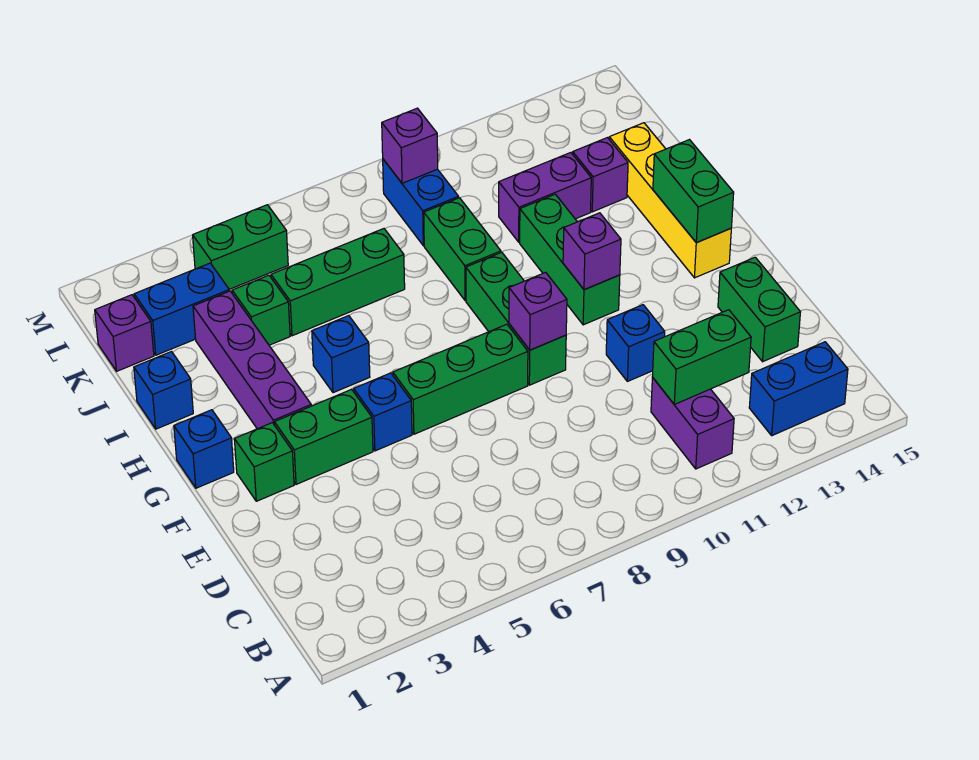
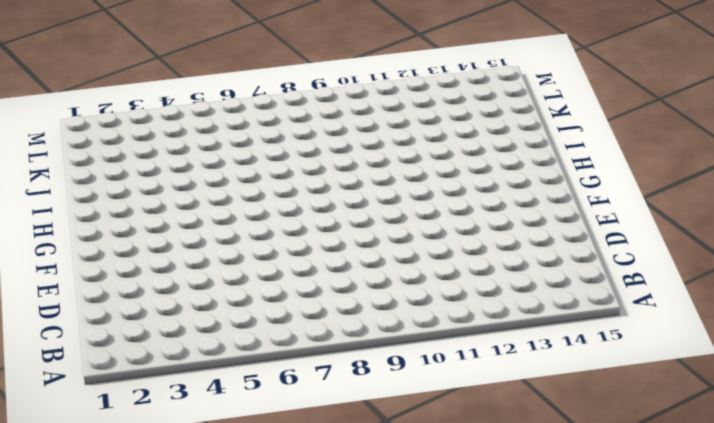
none -> purple 1x2 brick [651,377,734,469]
none -> blue 1x2 brick [749,342,848,436]
none -> green 1x2 brick [718,257,800,362]

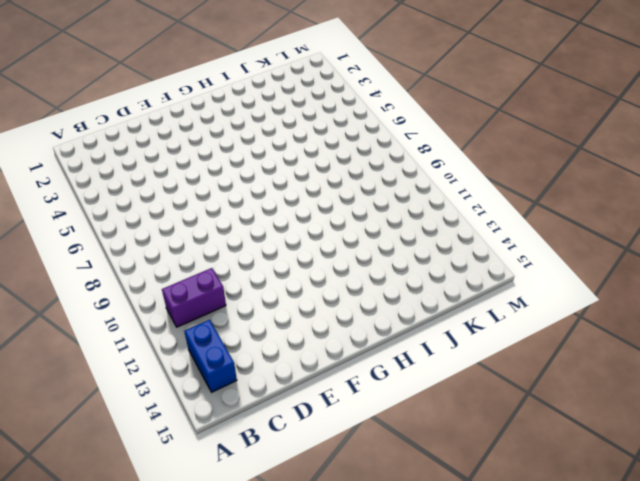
none -> green 1x2 brick [718,257,800,362]
none -> blue 1x1 brick [606,305,665,381]
none -> green 1x1 brick [234,423,294,501]

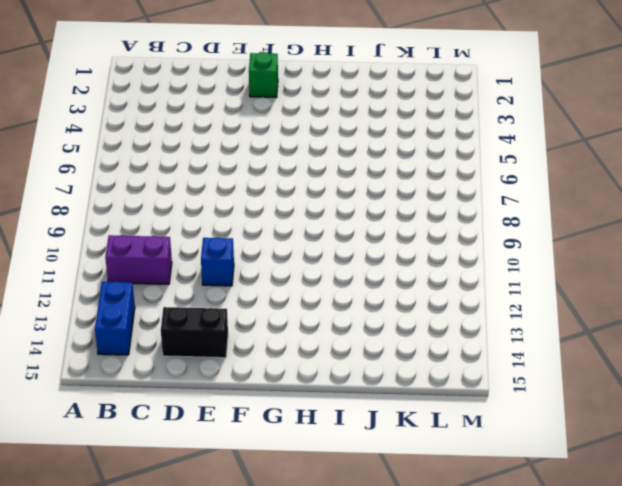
black 1x2 brick [161,307,228,358] -> green 1x2 brick [718,257,800,362]
none -> green 1x2 brick [274,389,373,484]
none -> blue 1x1 brick [354,373,412,451]
none -> green 1x3 brick [393,324,528,434]

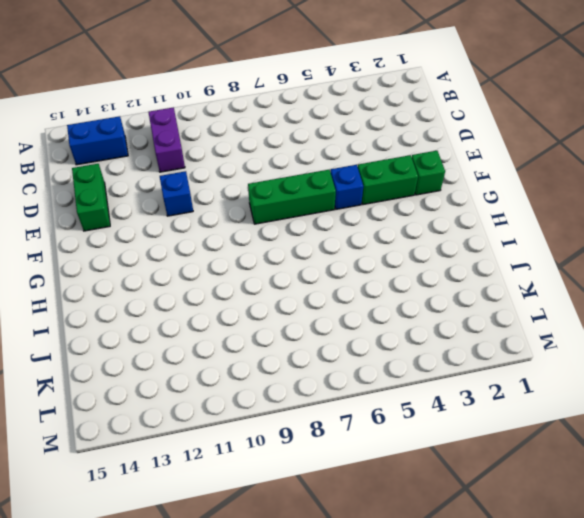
none -> green 1x3 brick [466,252,566,385]
none -> blue 1x1 brick [174,410,234,488]
none -> purple 1x4 brick [193,291,311,429]

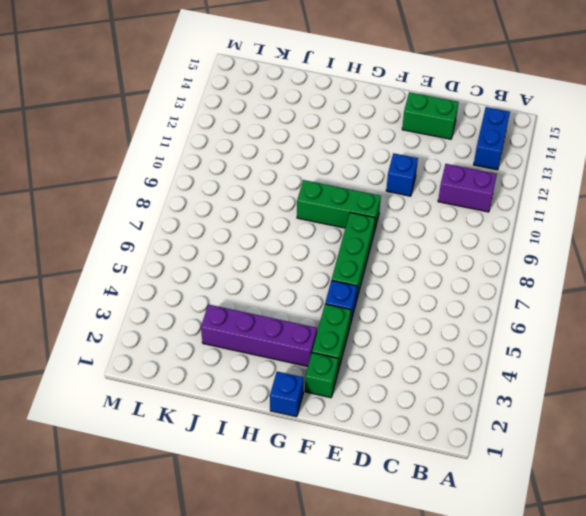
none -> green 1x3 brick [520,194,620,325]
none -> yellow 1x4 brick [609,123,731,278]
none -> blue 1x1 brick [312,316,370,393]

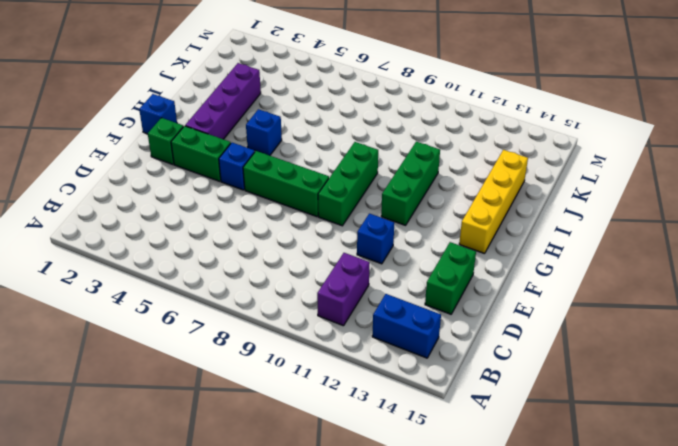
none -> blue 1x1 brick [134,352,193,429]
none -> green 1x2 brick [424,198,501,301]
none -> green 1x1 brick [232,275,290,345]

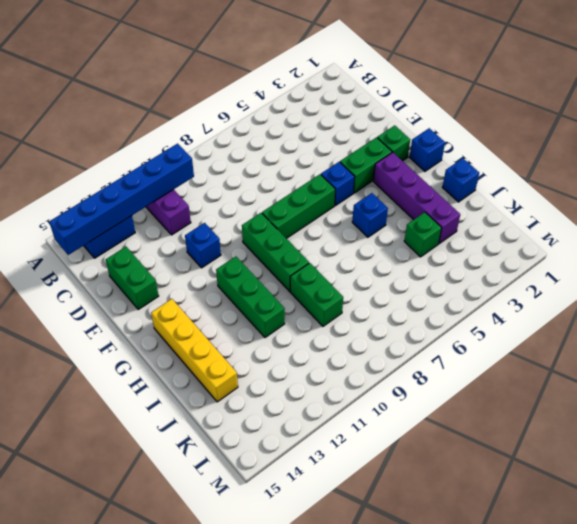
blue 1x6 brick [49,144,194,255] -> none
none -> green 1x3 brick [271,229,405,336]
none -> purple 1x2 brick [499,153,591,242]
none -> purple 1x1 brick [573,138,628,212]

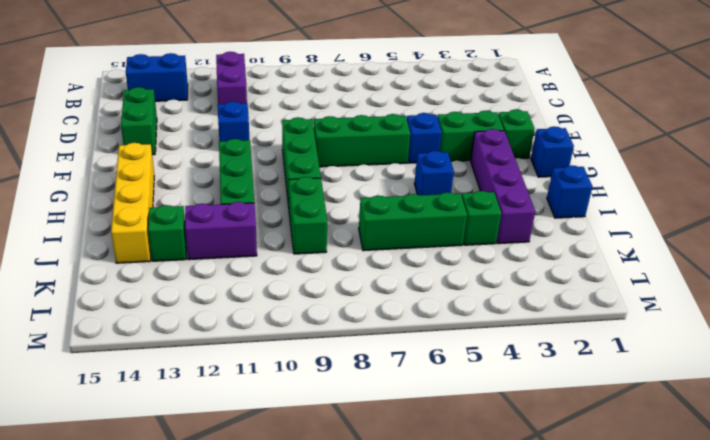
green 1x1 brick [148,205,186,261] -> purple 1x1 brick [573,138,628,212]
none -> purple 1x1 brick [95,295,154,371]
none -> blue 1x2 brick [134,263,229,355]
none -> blue 1x2 brick [383,159,459,246]

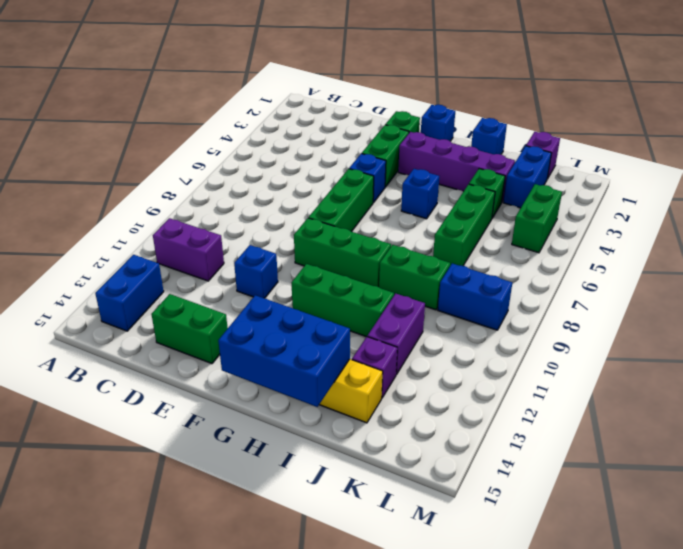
blue 2x3 brick [218,295,350,407] -> green 1x2 brick [653,140,734,243]
none -> green 1x2 brick [652,310,751,404]
none -> purple 1x1 brick [509,272,567,350]
none -> purple 1x1 brick [563,213,621,290]

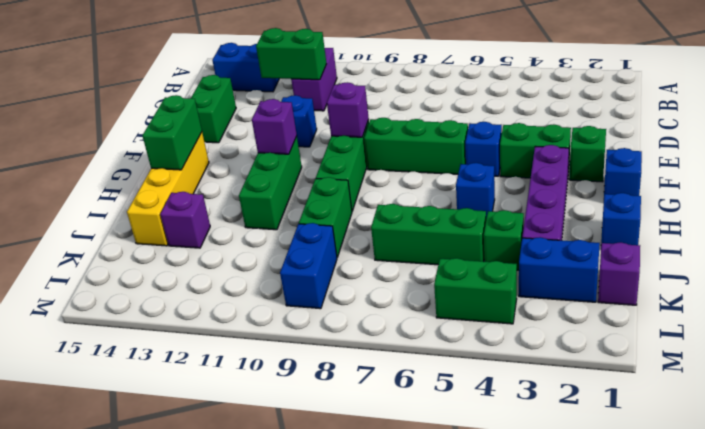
none -> purple 1x2 brick [499,153,591,242]
none -> purple 1x1 brick [382,108,438,183]

